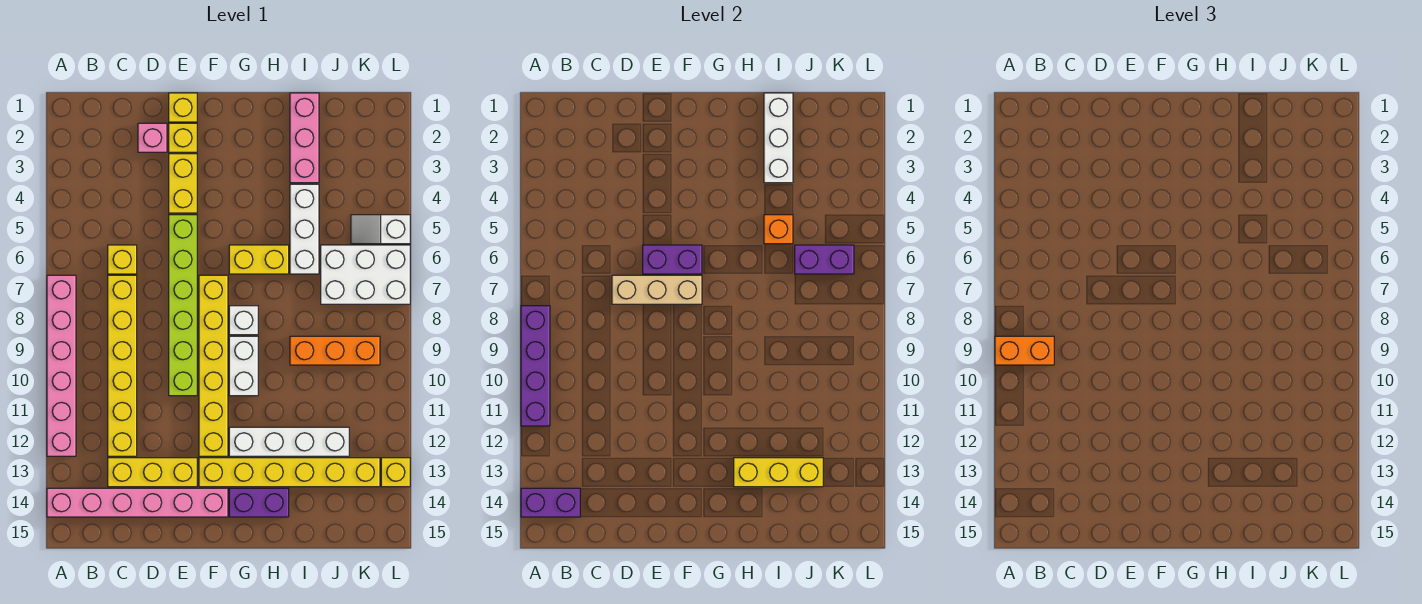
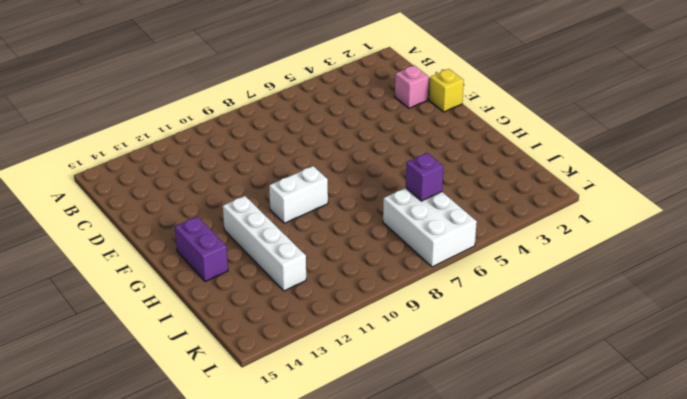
purple 1x1 brick [406,153,443,201] -> purple 1x2 brick [795,245,854,274]
none -> pink 1x6 brick [47,275,76,456]
none -> pink 1x6 brick [47,488,228,517]
none -> yellow 1x1 brick [108,245,137,274]
none -> yellow 1x6 brick [108,275,137,456]

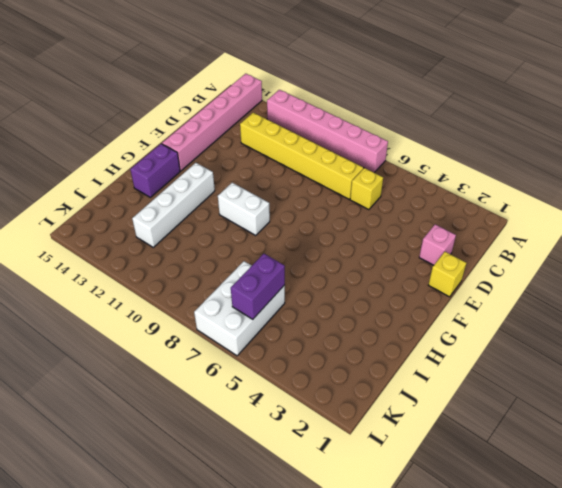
none -> yellow 1x3 brick [108,458,197,487]
none -> yellow 1x1 brick [169,123,197,152]
none -> yellow 1x2 brick [169,154,197,213]
none -> lime 1x6 brick [169,215,197,396]

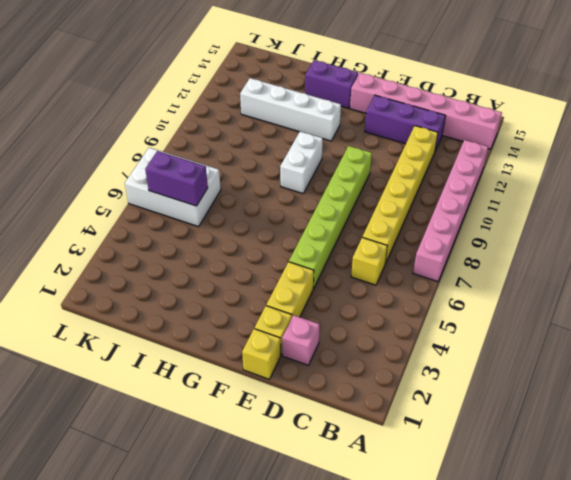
purple 1x3 brick [365,95,446,151] -> yellow 1x3 brick [108,458,197,487]
none -> yellow 1x6 brick [199,275,228,456]
none -> yellow 1x6 brick [199,458,380,487]
none -> yellow 1x2 brick [229,245,289,274]
none -> white 1x1 brick [229,306,258,335]

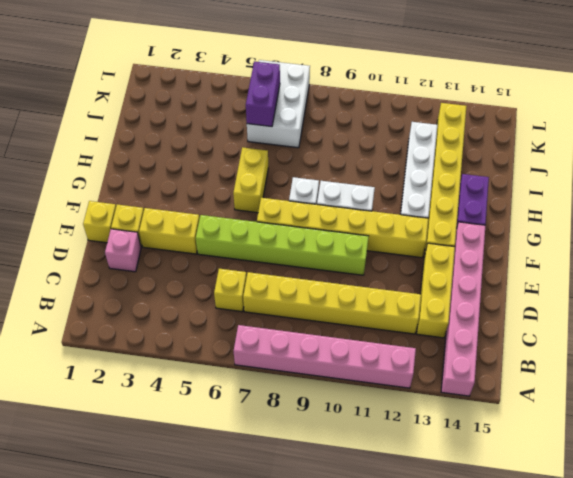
none -> pink 1x3 brick [290,93,319,183]
none -> white 1x3 brick [290,184,319,274]
none -> orange 1x3 brick [290,336,380,365]
none -> white 1x2 slope [351,215,410,244]

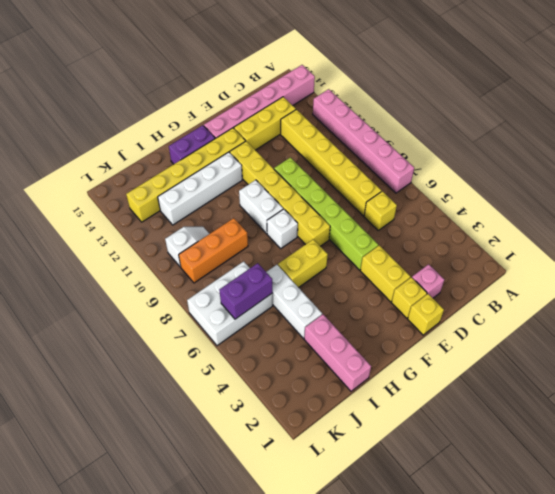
white 1x2 slope [165,227,209,267] -> white 1x2 slope moved to [351,215,410,244]
none -> yellow 1x1 brick [381,458,410,487]
none -> purple 1x4 brick [521,306,550,426]
none -> purple 1x2 brick [521,488,580,517]
none -> tan 1x3 brick [612,275,702,304]

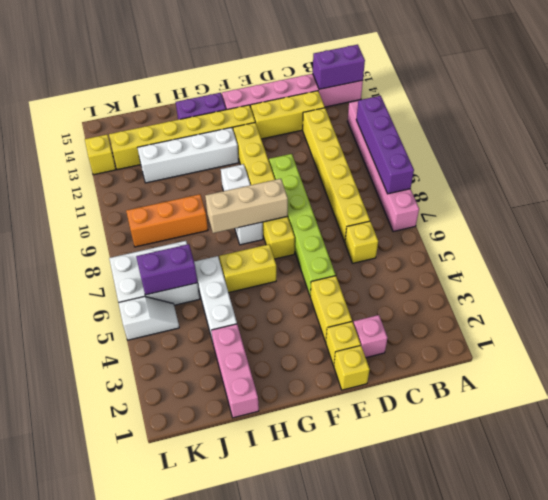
tan 1x3 brick [205,179,288,233] -> tan 1x3 brick moved to [612,275,702,304]
none -> purple 1x2 brick [643,245,702,274]
none -> yellow 1x3 brick [734,458,823,487]
none -> white 1x3 brick [764,93,793,183]
none -> orange 1x1 brick [764,215,793,244]

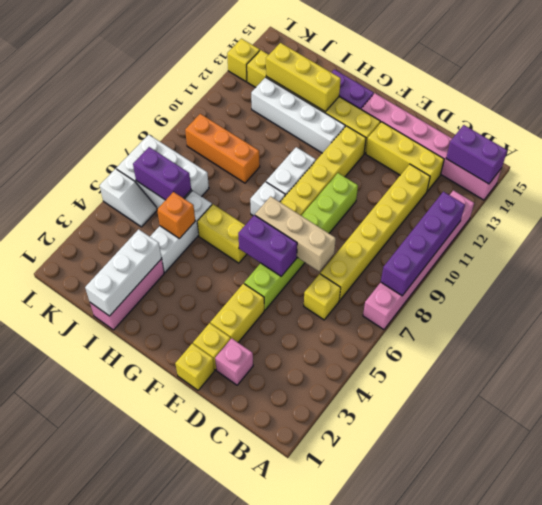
none -> orange 1x2 brick [995,336,1054,365]

